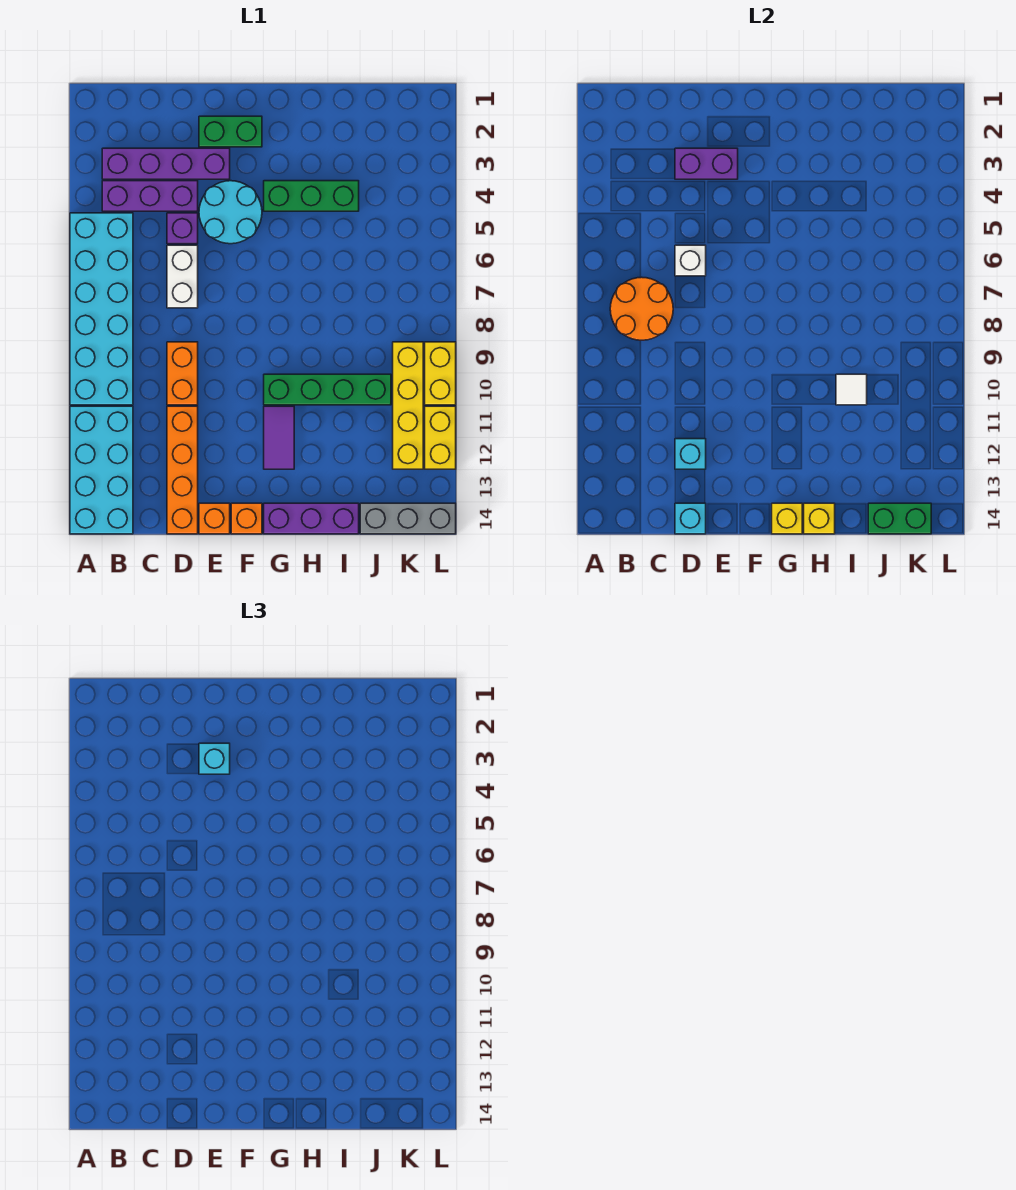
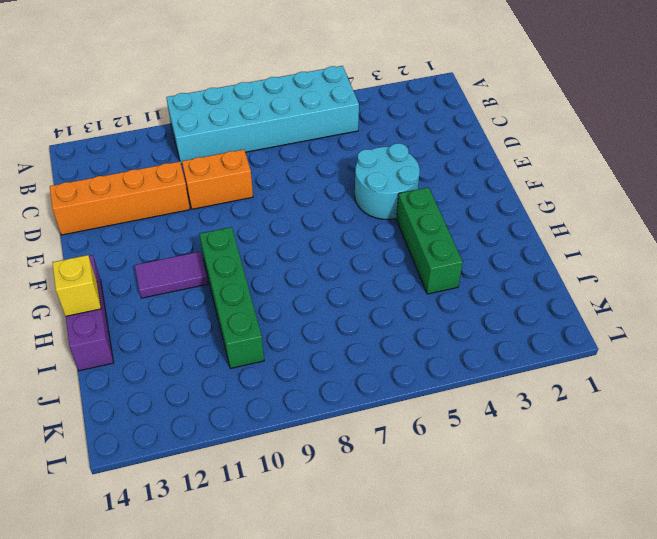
none -> cyan 2x4 brick [70,406,133,534]
none -> purple 1x4 brick [102,148,230,179]
none -> purple 1x3 brick [102,181,198,211]
none -> purple 1x1 brick [167,213,198,244]

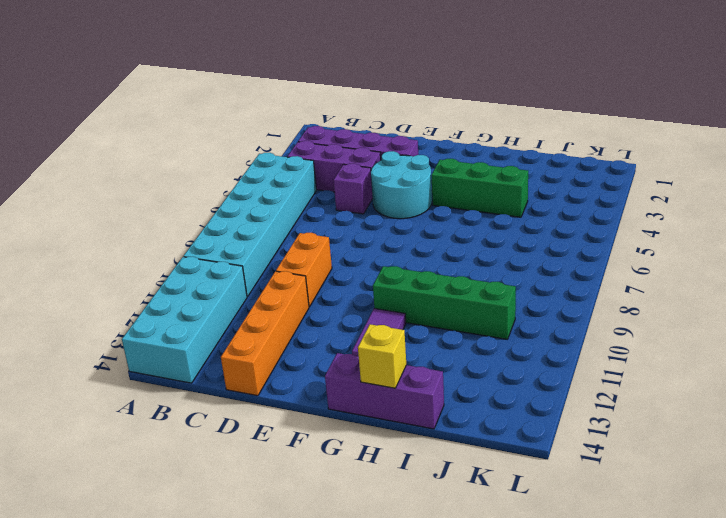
none -> white 1x2 brick [167,245,198,308]
none -> green 1x2 brick [199,116,262,147]
none -> orange 1x1 brick [199,503,230,534]
none -> orange 1x1 brick [231,503,262,534]

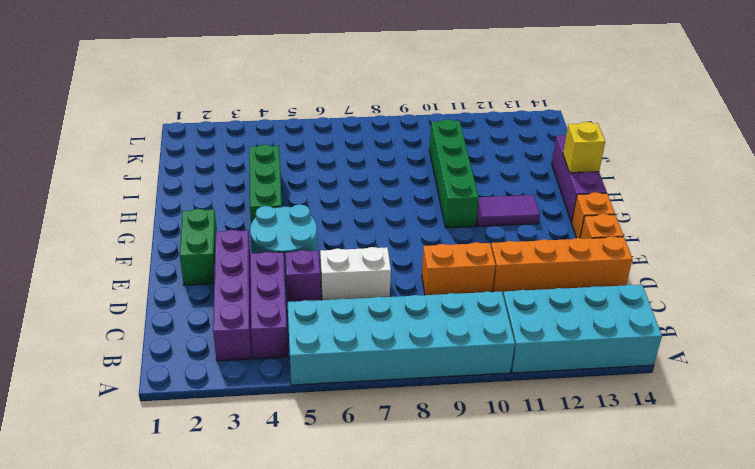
none -> grey 1x3 brick [360,503,456,534]
none -> yellow 1x4 brick [393,342,423,469]
none -> yellow 1x2 brick [425,342,456,405]
none -> yellow 1x2 brick [425,406,456,469]

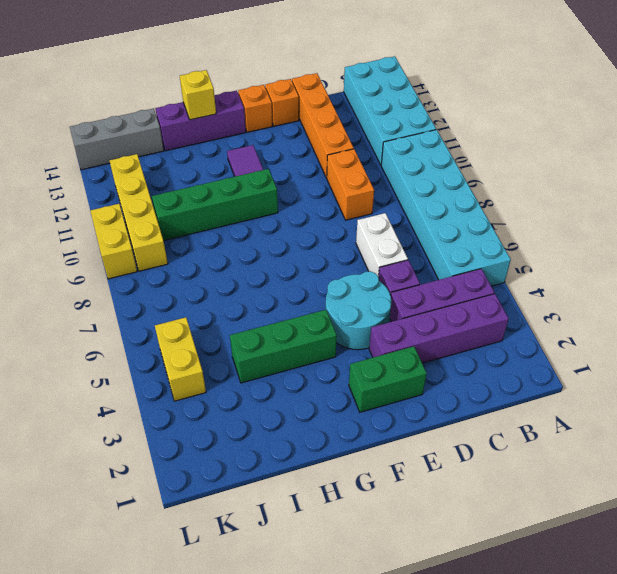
yellow 1x2 brick [155,317,206,401] -> yellow 1x2 brick moved to [425,406,456,469]
none -> orange 2x2 round brick [610,277,673,340]
none -> purple 1x2 brick [675,148,738,179]
none -> white 1x1 brick [675,245,706,276]
none -> cyan 1x1 brick [675,439,706,469]

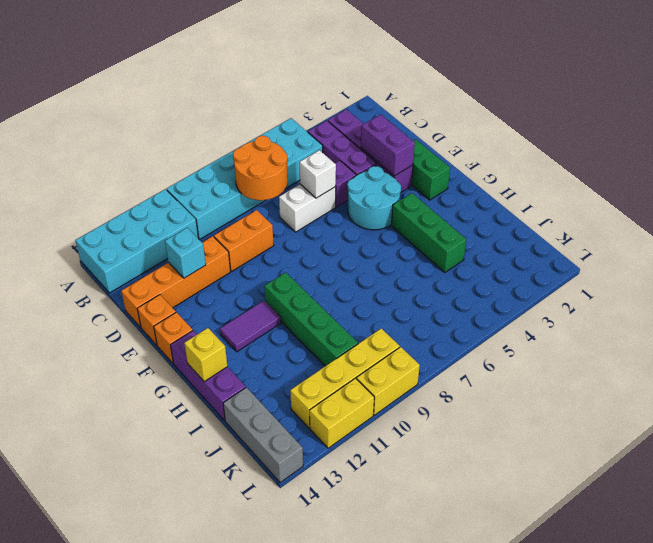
none -> cyan 1x1 brick [675,503,706,534]
none -> yellow 1x1 brick [772,503,802,534]
none -> white 1x1 tile [836,374,867,405]
none -> green 1x2 brick [868,503,931,534]

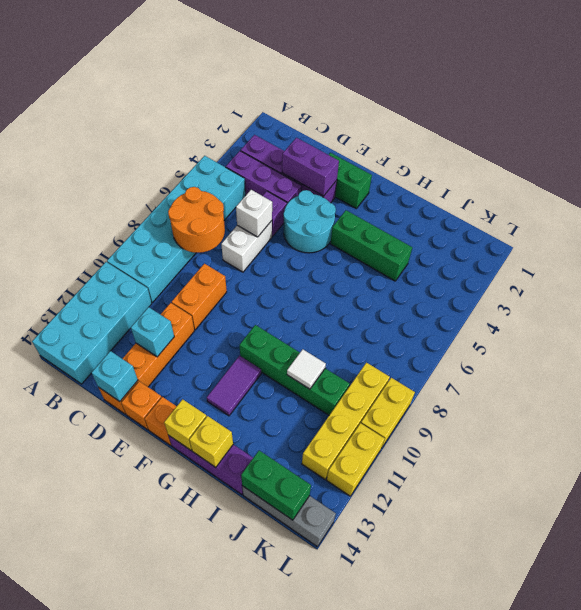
none -> cyan 1x1 brick [199,743,230,774]

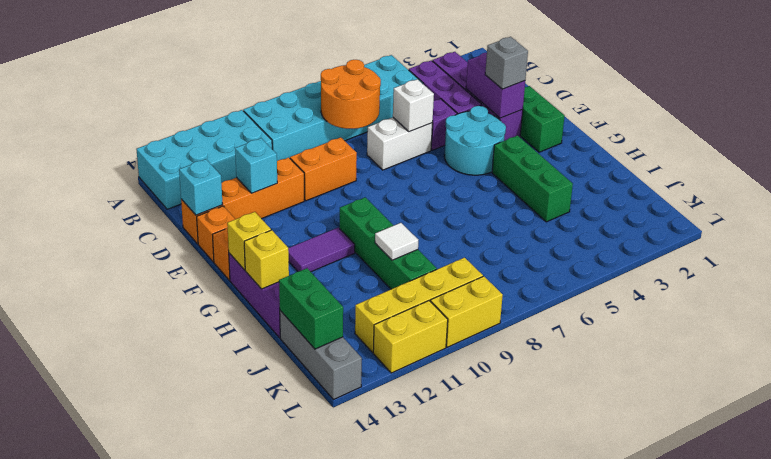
grey 1x1 brick [485,37,528,89] -> cyan 1x1 brick [199,743,230,774]

